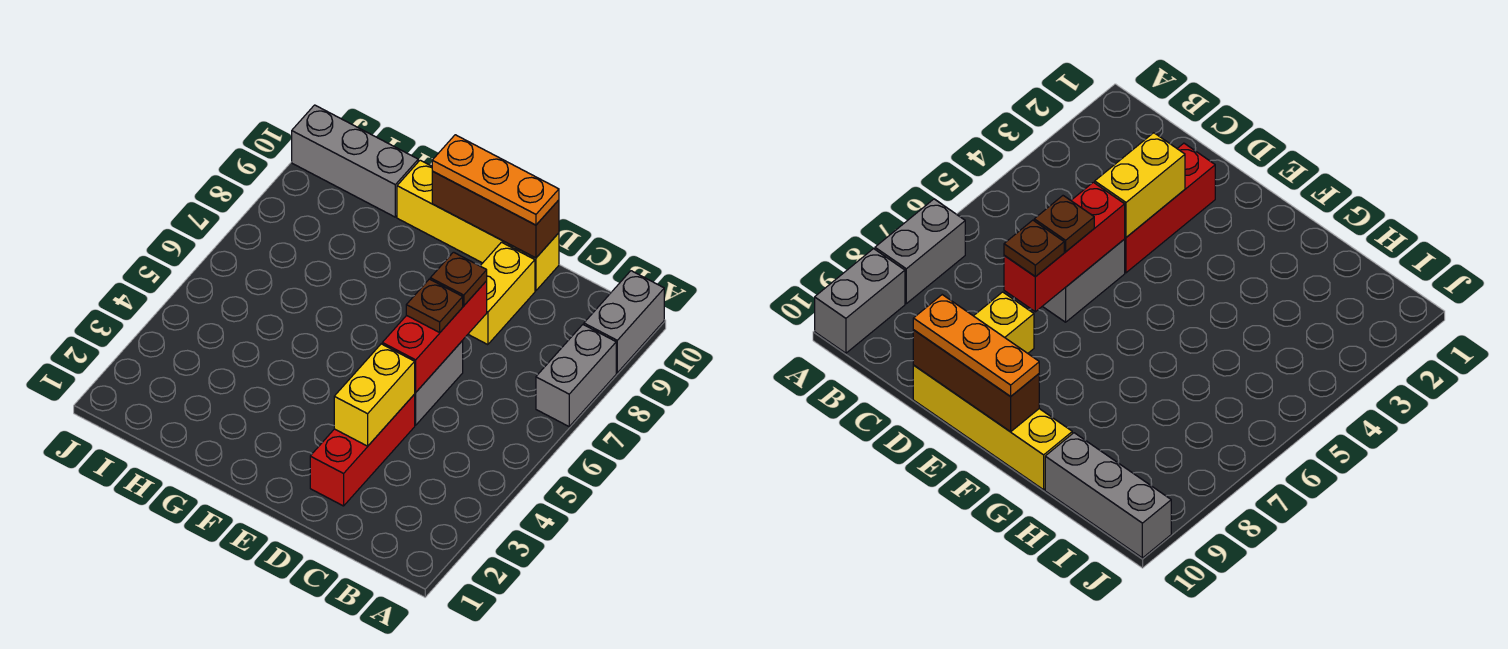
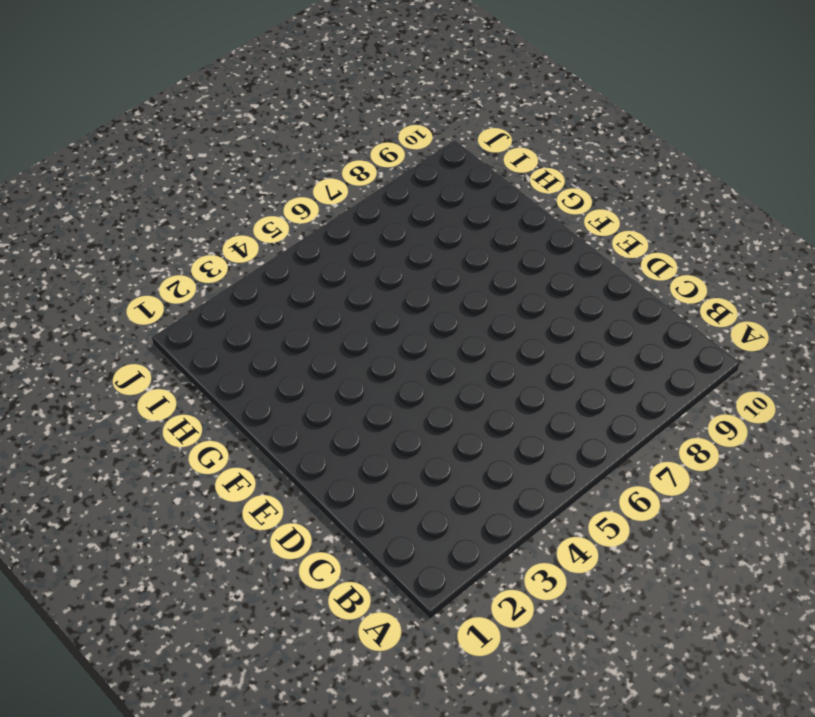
none -> grey 1x2 brick [536,325,616,426]
none -> grey 1x2 brick [584,271,664,373]
none -> red 1x3 brick [310,394,415,506]

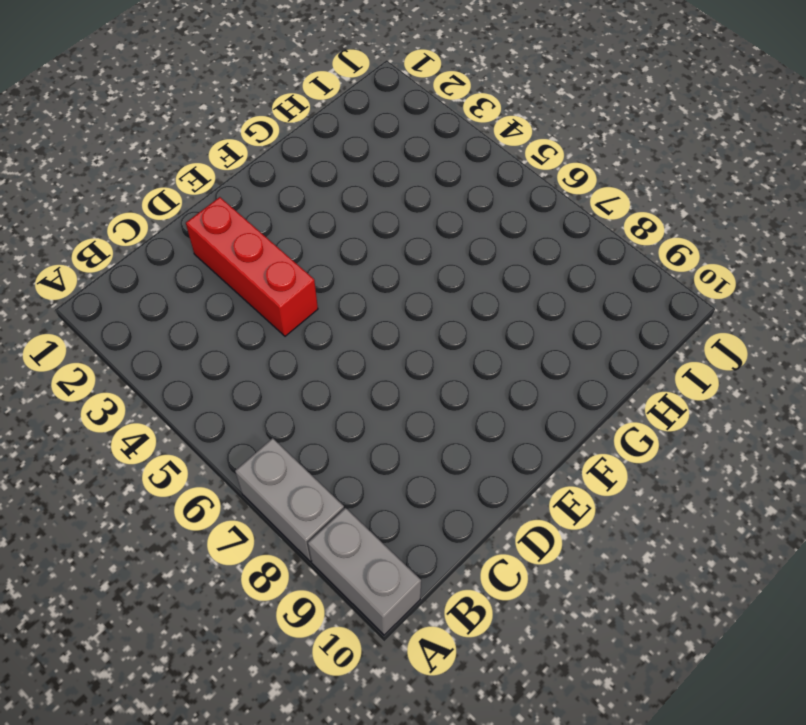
none -> grey 1x2 brick [415,341,463,425]
none -> yellow 1x2 brick [468,242,535,345]
none -> yellow 1x4 brick [397,160,559,291]

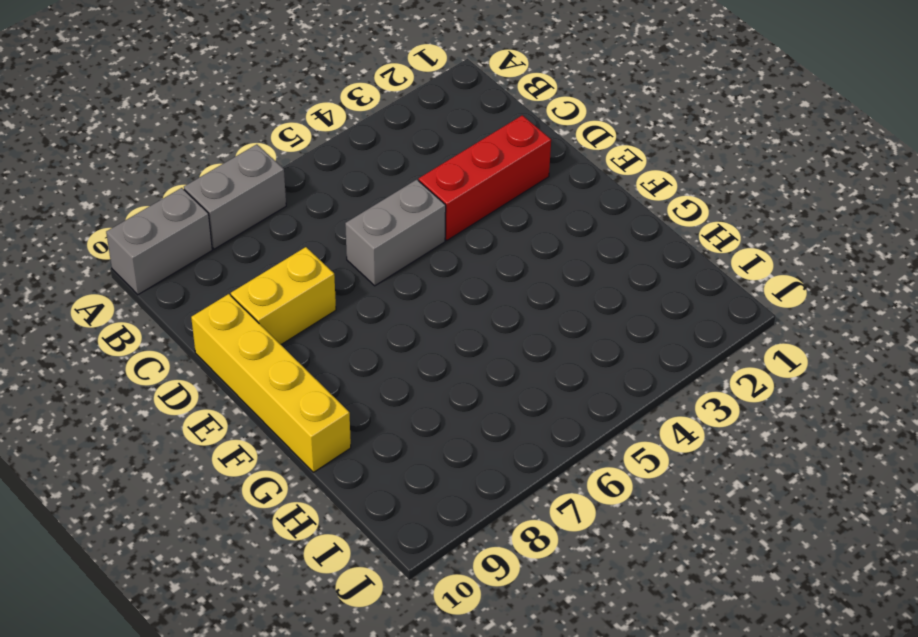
none -> grey 1x3 brick [292,105,418,217]
none -> yellow 1x2 brick [334,344,415,446]
none -> red 1x3 brick [382,281,487,392]

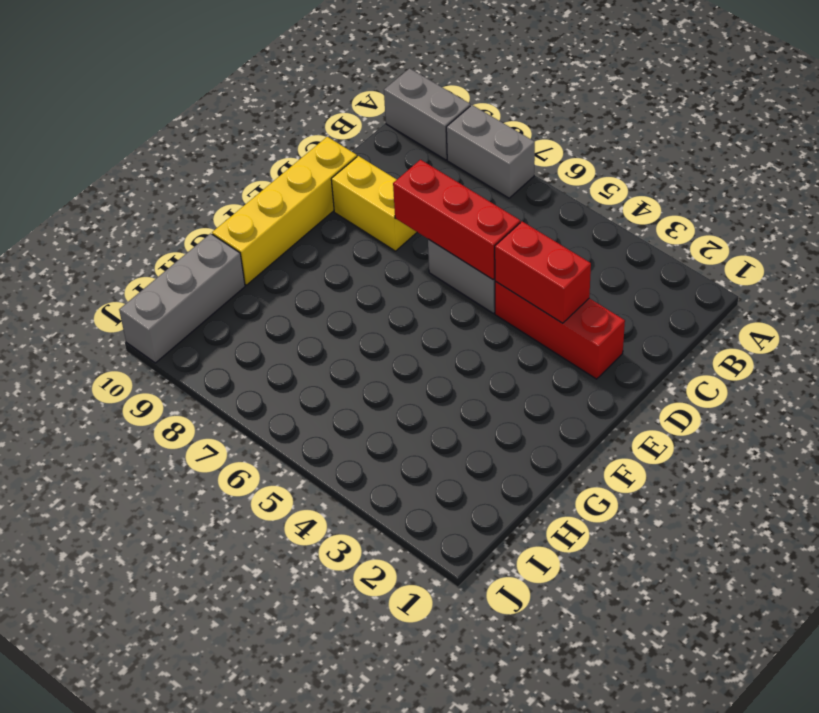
red 1x2 brick [495,222,591,323] -> yellow 1x2 brick [334,344,415,446]
none -> brown 1x3 brick [432,171,559,258]
none -> brown 1x1 plate [406,279,463,332]
none -> brown 1x1 plate [430,252,487,306]

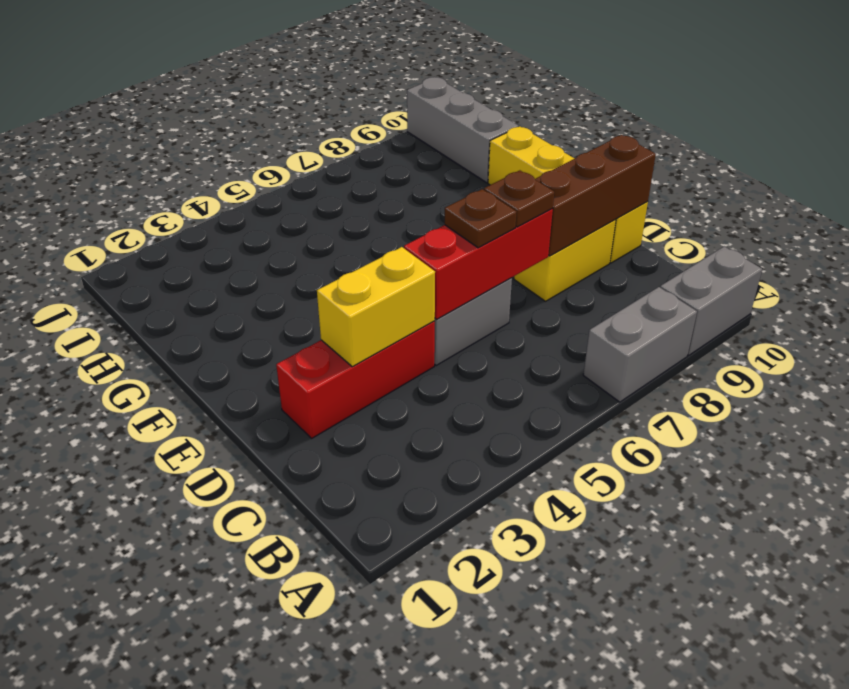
brown 1x3 brick [535,135,656,256] -> brown 1x3 brick turned to [432,171,559,258]
none -> orange 1x3 plate [432,135,559,225]

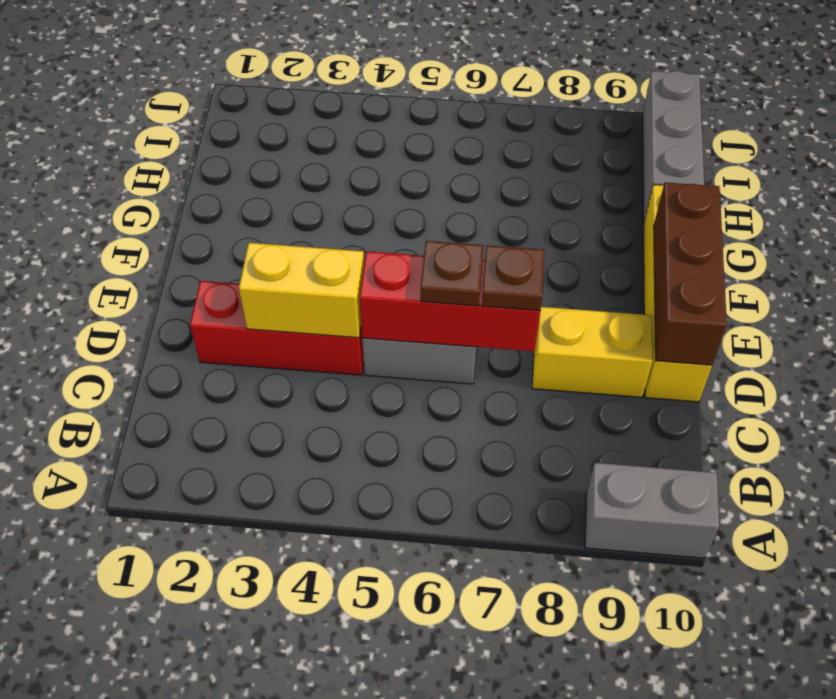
none -> grey 1x2 brick [536,325,616,426]
none -> orange 1x3 plate [432,135,559,225]

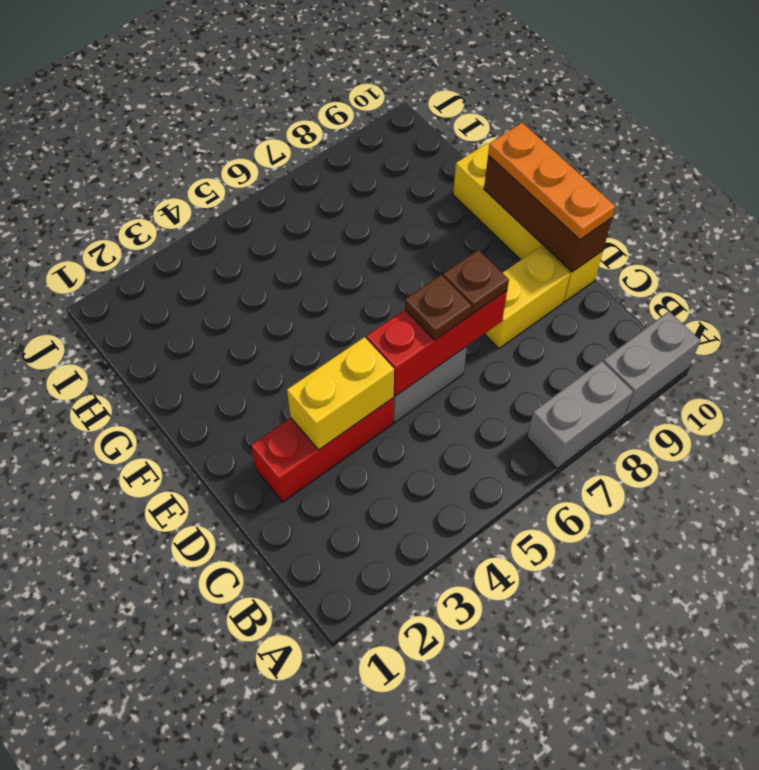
none -> grey 1x3 brick [292,105,418,217]

